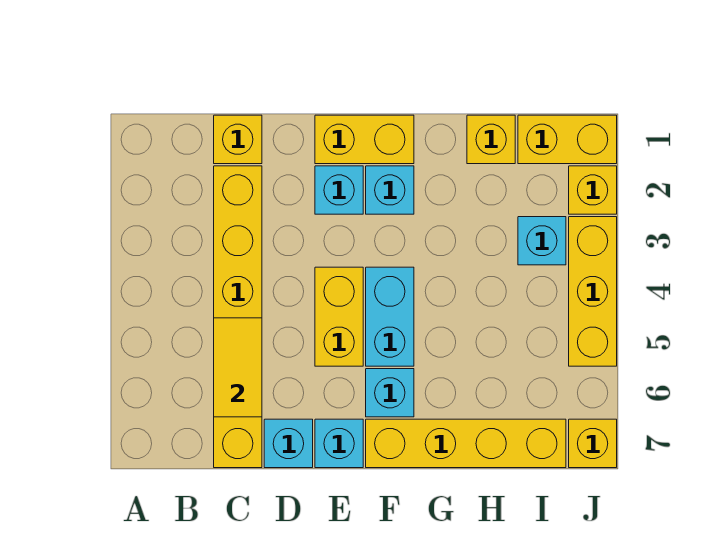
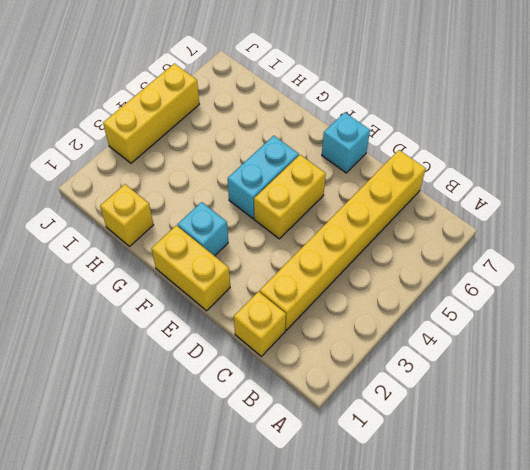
none -> cyan 1x1 brick [264,419,313,468]
none -> cyan 1x1 brick [315,166,363,214]
none -> cyan 1x1 brick [366,369,414,417]

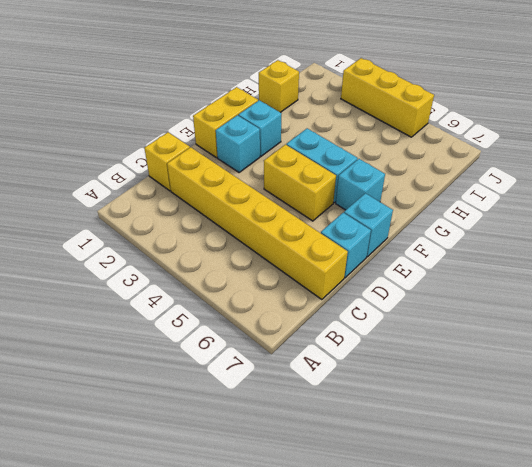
none -> yellow 1x4 brick [366,419,566,468]
none -> yellow 1x2 brick [518,115,617,164]
none -> cyan 1x1 brick [518,217,566,265]

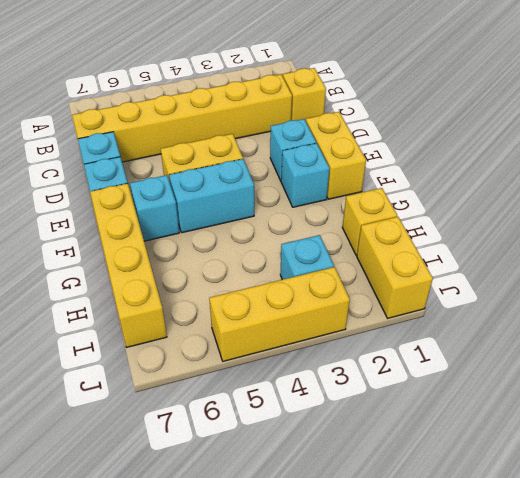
none -> yellow 1x1 brick [569,166,617,214]
none -> yellow 1x1 brick [569,419,617,468]
none -> yellow 1x2 tile [214,318,262,417]

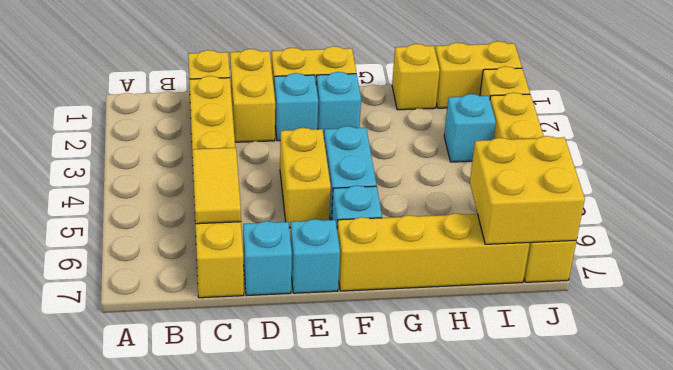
yellow 1x2 brick [230,49,275,142] -> none
yellow 2x2 brick [470,136,585,244] -> none

